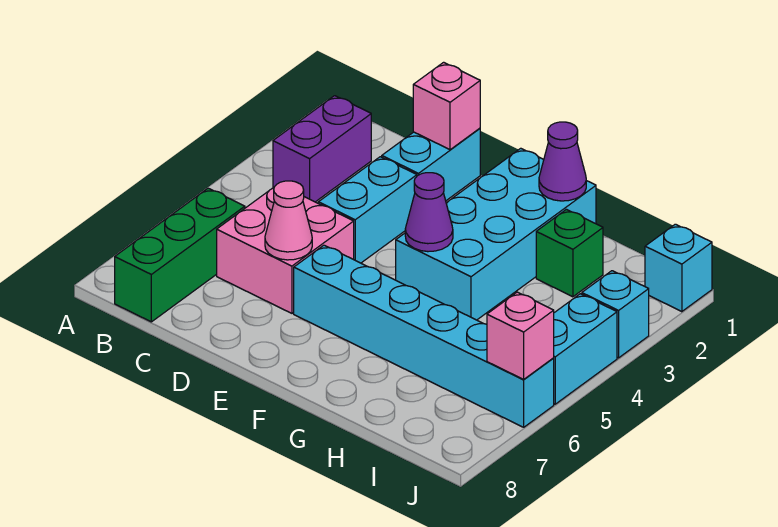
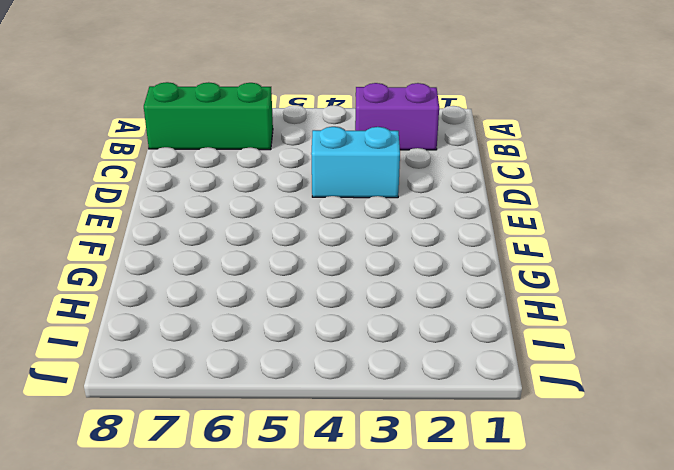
none -> pink 2x2 brick [217,187,354,313]
none -> cyan 1x2 brick [382,128,480,201]
none -> cyan 1x6 brick [294,245,554,427]

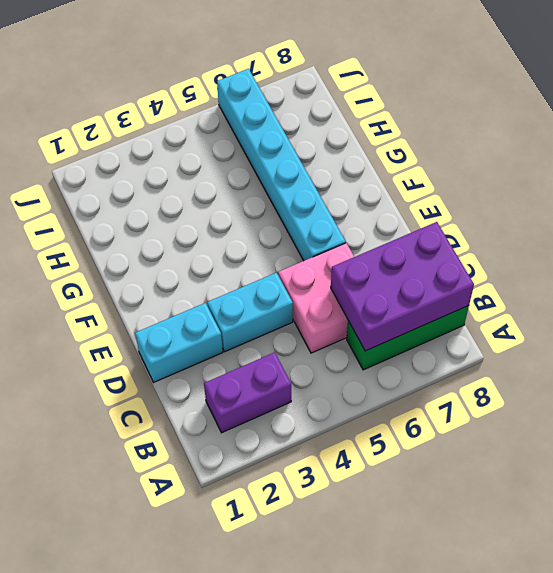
purple 2x3 brick [331,222,474,351] -> none
none -> cyan 2x4 brick [396,148,596,320]
none -> green 1x1 brick [536,209,603,297]
none -> cyan 1x1 brick [645,224,712,312]

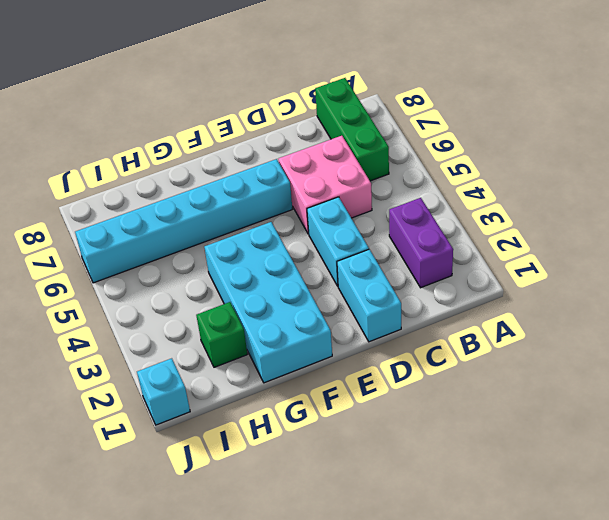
none -> cyan 1x1 brick [582,271,649,358]
none -> cyan 1x2 brick [554,294,617,404]
none -> pink 1x1 brick [413,62,480,150]

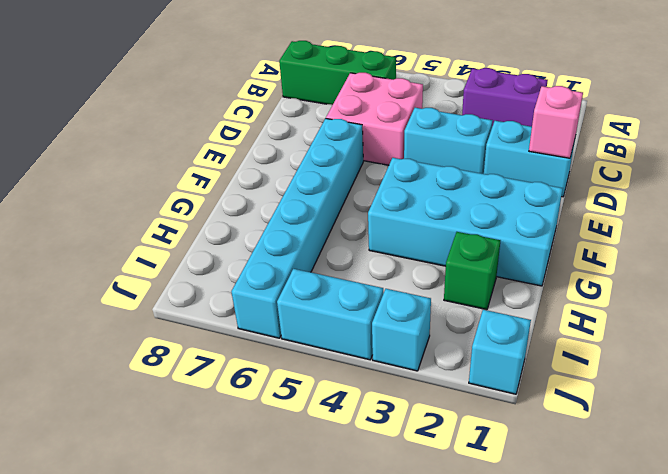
none -> pink 1x1 cone [265,181,312,260]
none -> purple 1x1 cone [405,173,453,252]
none -> purple 1x1 cone [539,122,586,201]

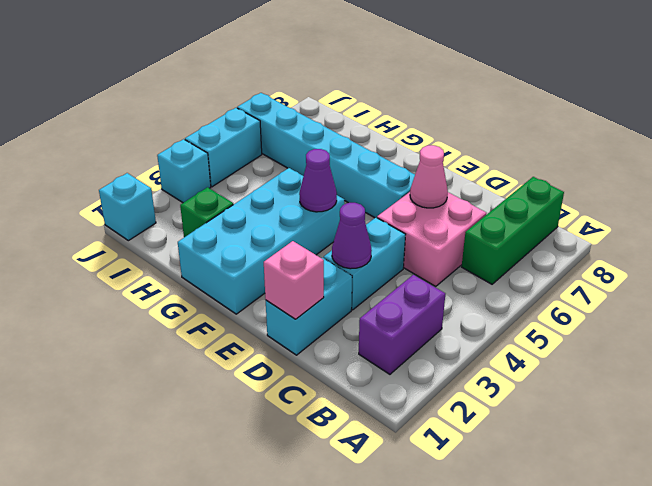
purple 1x1 cone [332,203,372,269] -> purple 1x1 cone moved to [539,122,586,201]
none -> pink 1x1 brick [487,292,554,379]

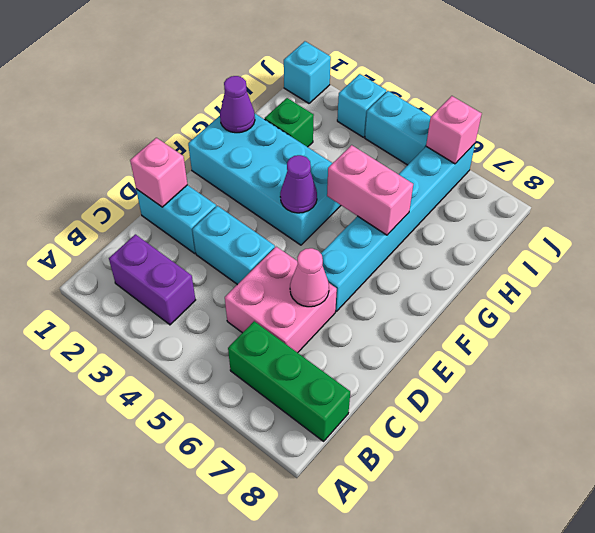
pink 1x2 brick [327,145,413,235] -> none

